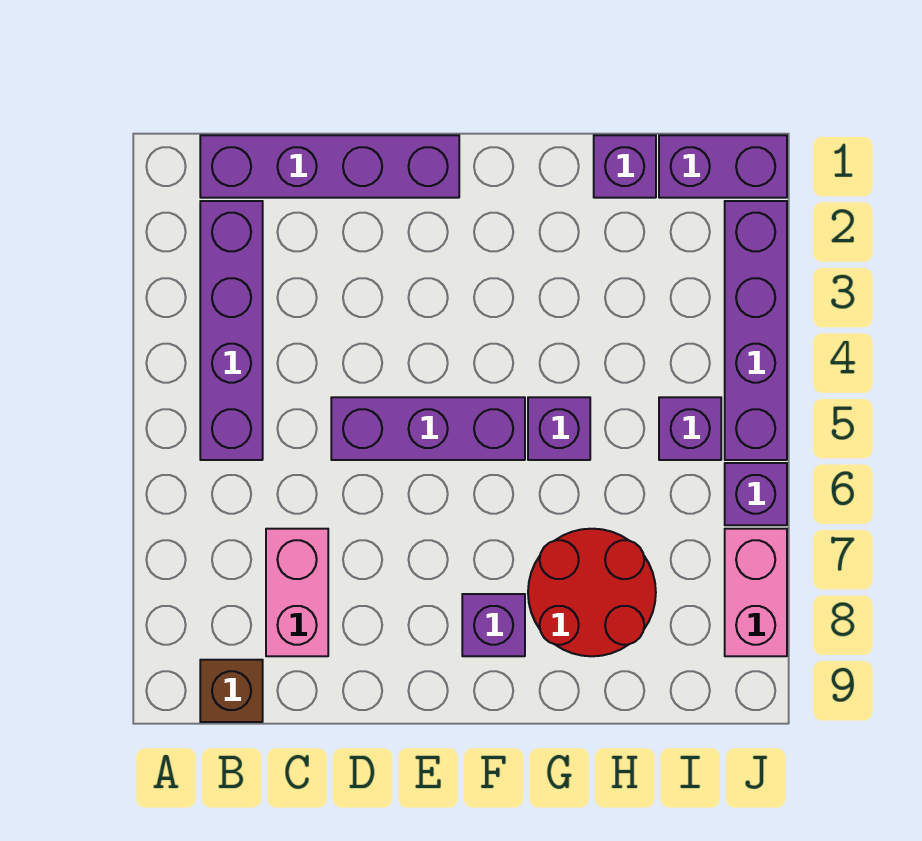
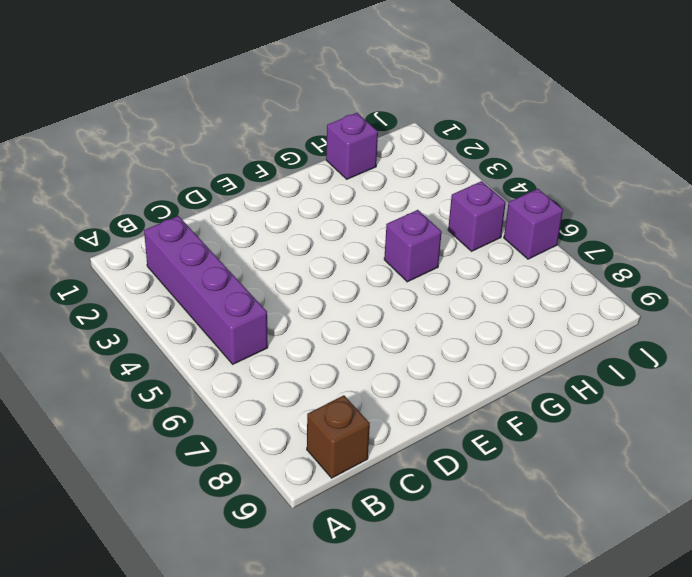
none -> purple 1x4 brick [200,135,459,198]
none -> pink 1x2 brick [266,529,328,656]
none -> purple 1x3 brick [331,397,525,460]

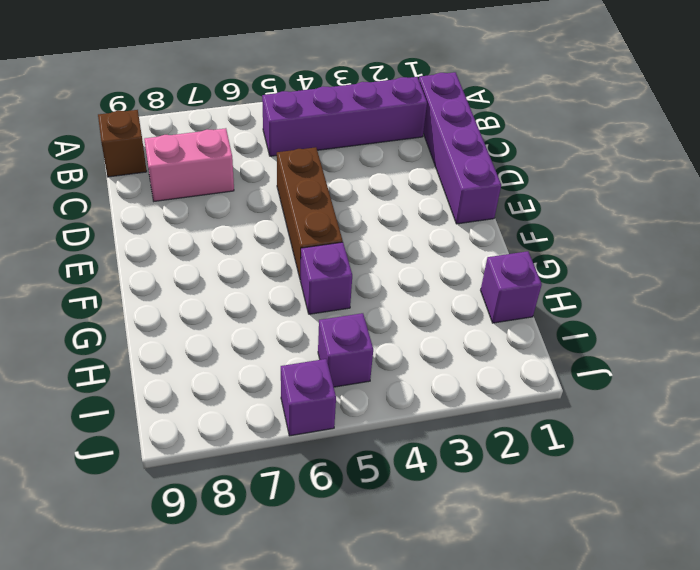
brown 1x3 brick [277,147,343,280] -> purple 1x3 brick [331,397,525,460]
none -> purple 1x1 brick [462,594,525,656]
none -> red 2x2 round brick [528,529,656,656]
none -> purple 1x2 brick [659,135,787,198]

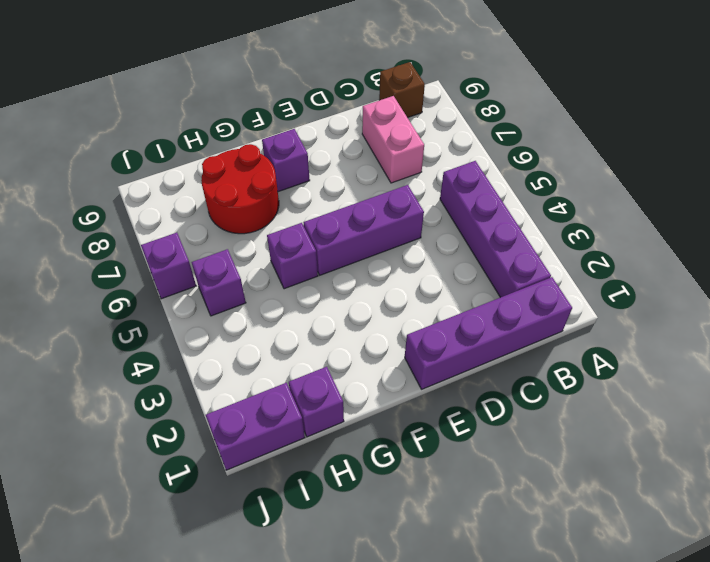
none -> purple 1x4 brick [725,201,787,460]
none -> pink 1x2 brick [725,529,787,656]

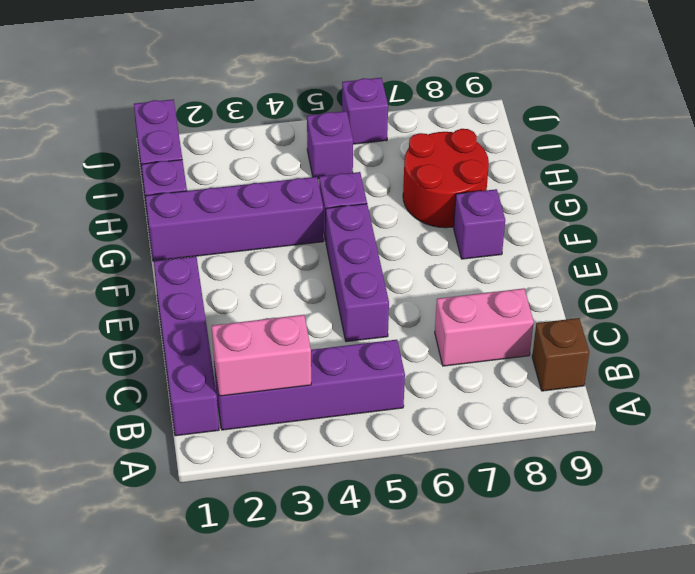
pink 1x2 brick [212,315,311,396] -> pink 1x2 brick moved to [725,529,787,656]
purple 1x4 brick [145,177,324,261] -> purple 1x4 brick moved to [725,201,787,460]

